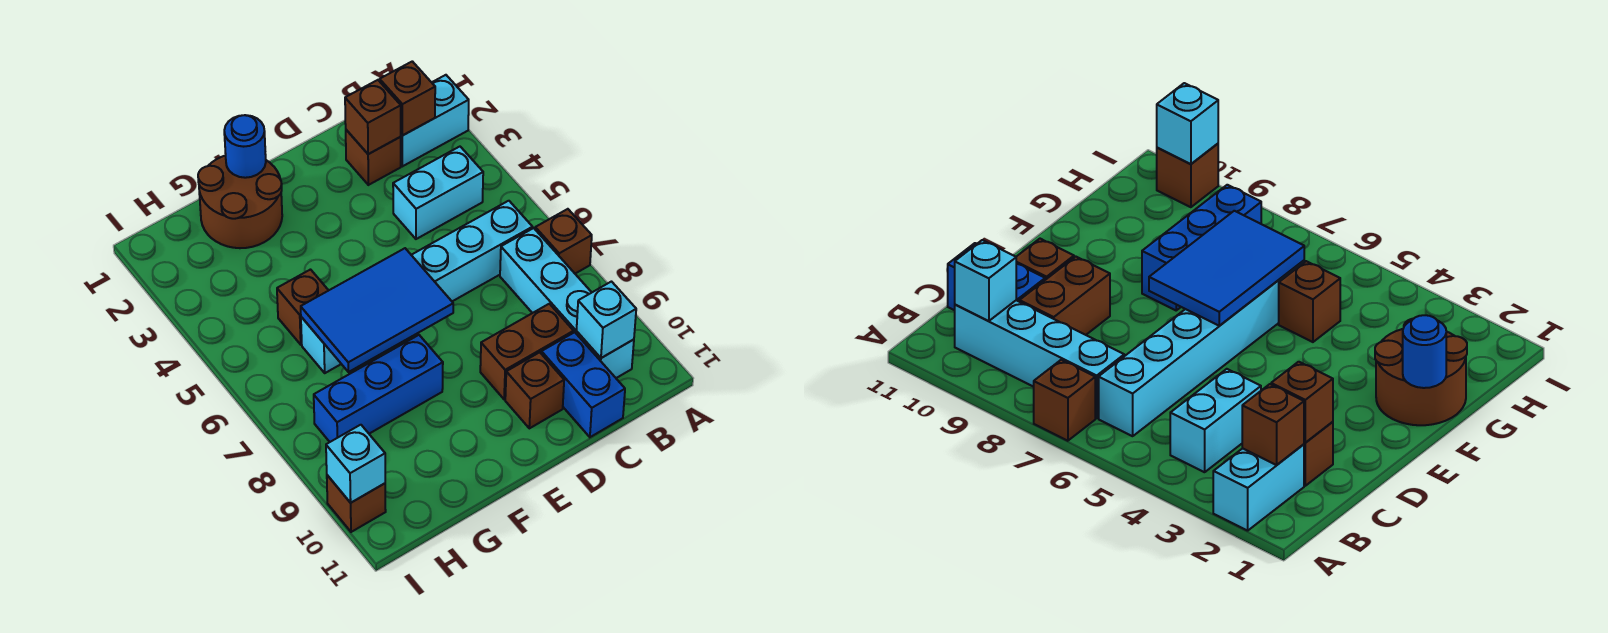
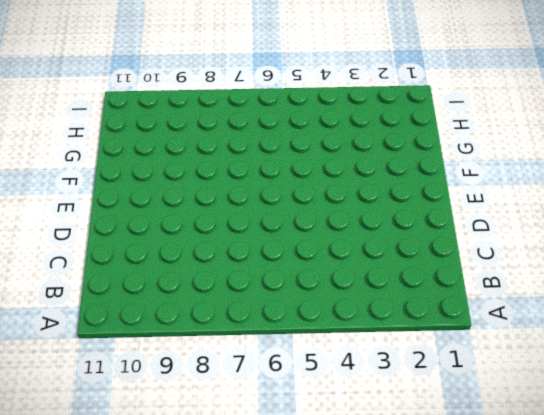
none -> cyan 1x2 brick [401,75,469,166]
none -> brown 1x1 brick [535,209,592,274]
none -> cyan 1x2 brick [393,147,483,239]

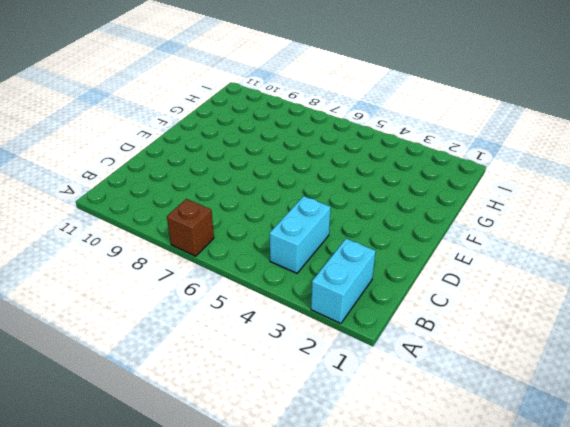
none -> cyan 1x6 brick [301,201,532,373]
none -> cyan 1x4 brick [500,228,634,378]
none -> brown 1x1 brick [346,130,401,185]

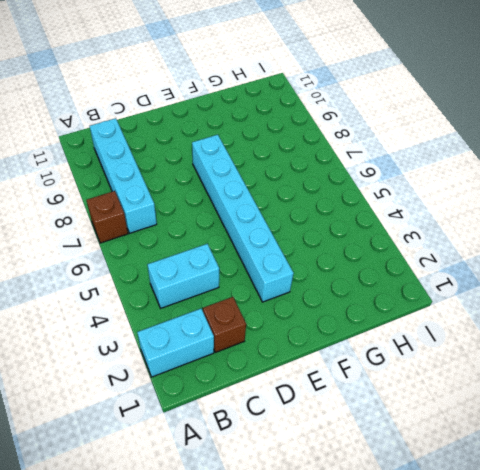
cyan 1x6 brick [192,135,294,302] -> cyan 1x6 brick turned to [301,201,532,373]
none -> brown 1x2 brick [480,304,574,399]
none -> blue 1x2 brick [541,332,625,437]
none -> brown 1x1 brick [505,352,564,428]

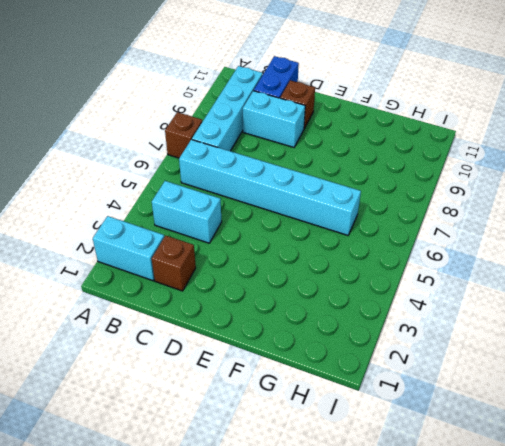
cyan 1x2 brick [243,91,305,147] -> brown 1x2 brick [480,304,574,399]
none -> brown 2x2 round brick [198,156,282,248]
none -> blue 1x3 brick [314,335,443,442]
none -> brown 1x1 brick [277,270,329,345]

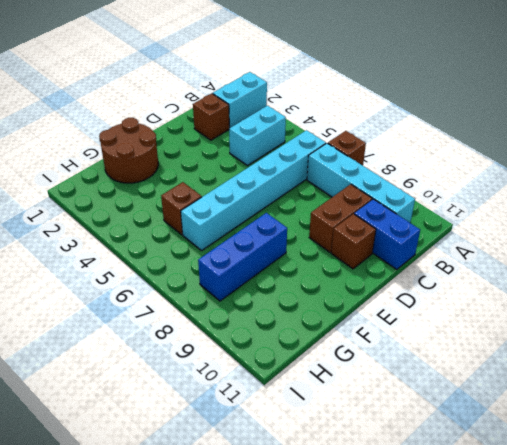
none -> brown 1x1 brick [327,475,386,532]
none -> brown 1x1 brick [380,61,435,136]
none -> cyan 1x1 brick [577,282,636,358]

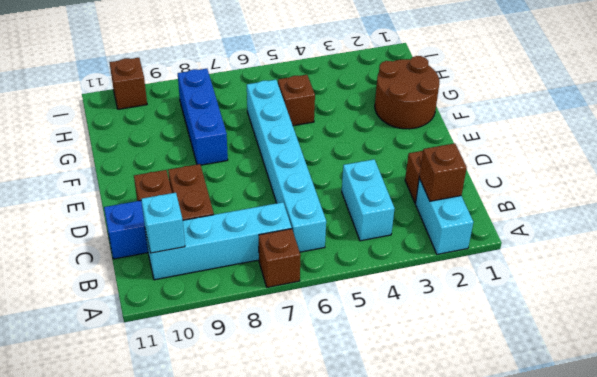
none -> brown 1x1 brick [345,80,401,154]
none -> blue 2x3 tile [301,248,453,372]
none -> blue 1x1 round brick [224,115,266,178]

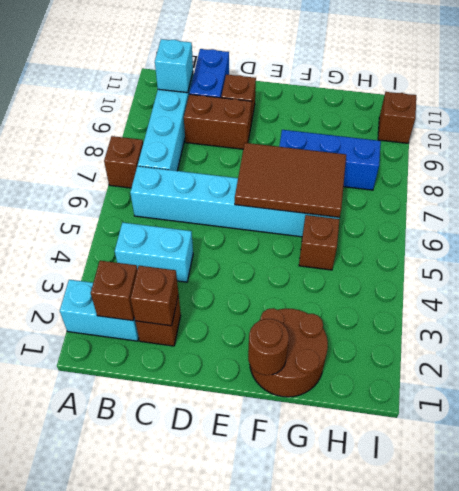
brown 2x3 tile [235,143,346,217] -> blue 2x3 tile [301,248,453,372]
brown 1x1 round brick [248,319,289,375] -> blue 1x1 round brick [224,115,266,178]
none -> cyan 1x1 brick [326,425,385,503]

